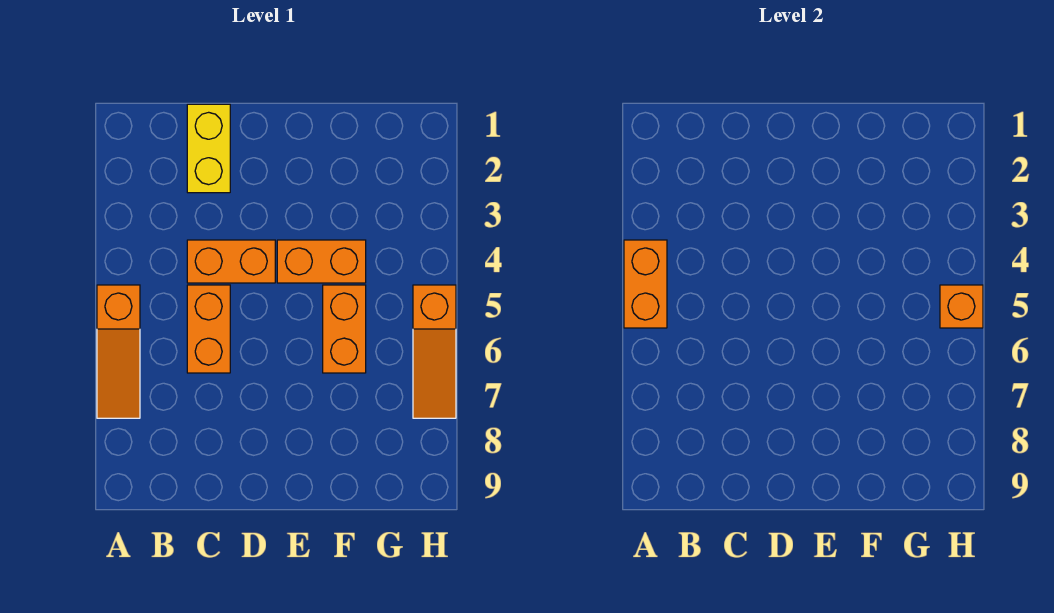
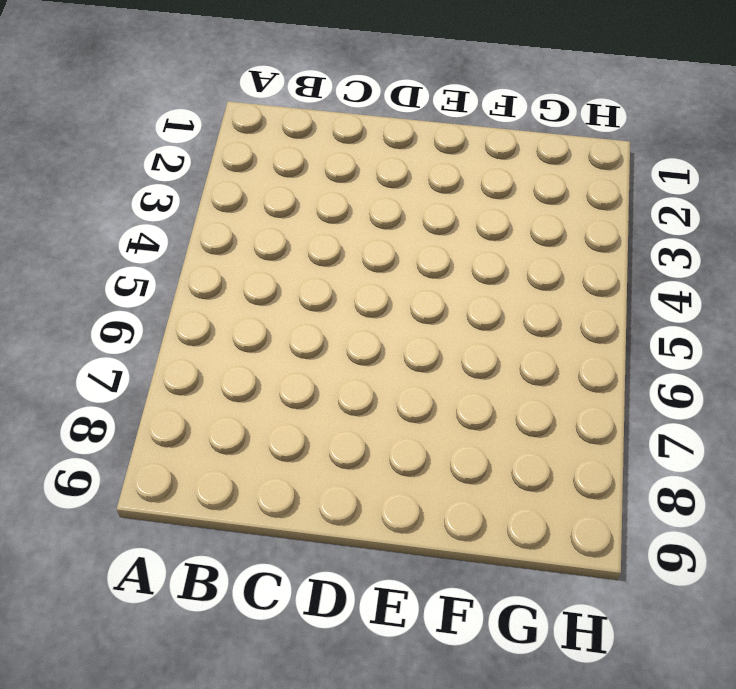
none -> orange 1x3 slope [97,285,140,418]
none -> yellow 1x2 brick [187,104,230,193]

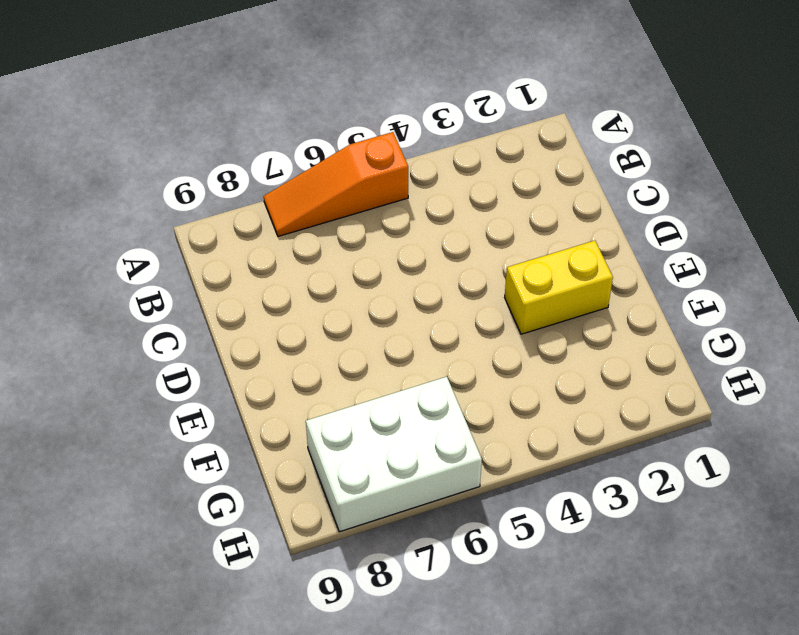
yellow 1x2 brick [505,241,613,334] -> yellow 1x2 brick moved to [187,104,230,193]
white 2x3 brick [306,377,482,532] -> orange 1x3 slope [413,285,456,418]
none -> orange 1x2 brick [187,240,275,283]
none -> orange 1x2 brick [187,285,230,373]

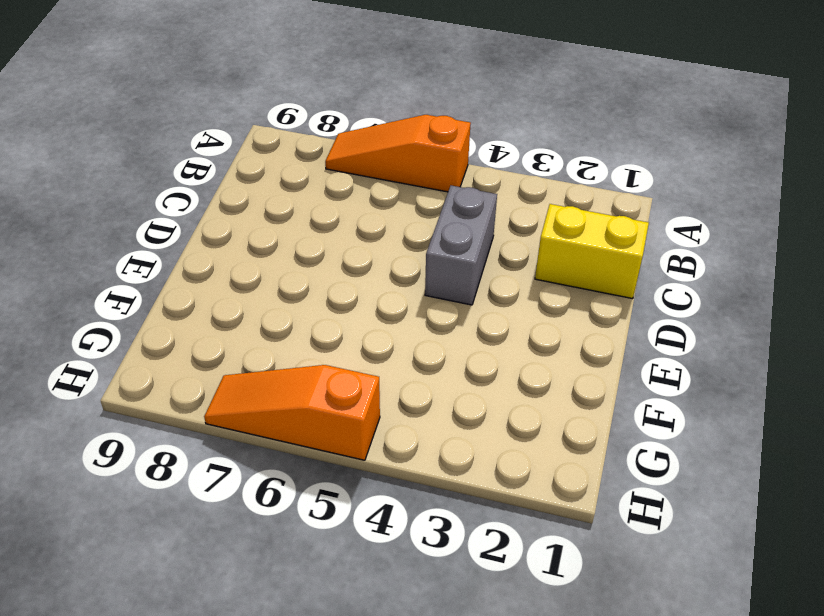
grey 1x2 brick [425,186,497,305] -> orange 1x2 brick [187,240,275,283]
none -> orange 1x2 brick [187,285,230,373]
none -> orange 1x2 brick [277,240,366,283]

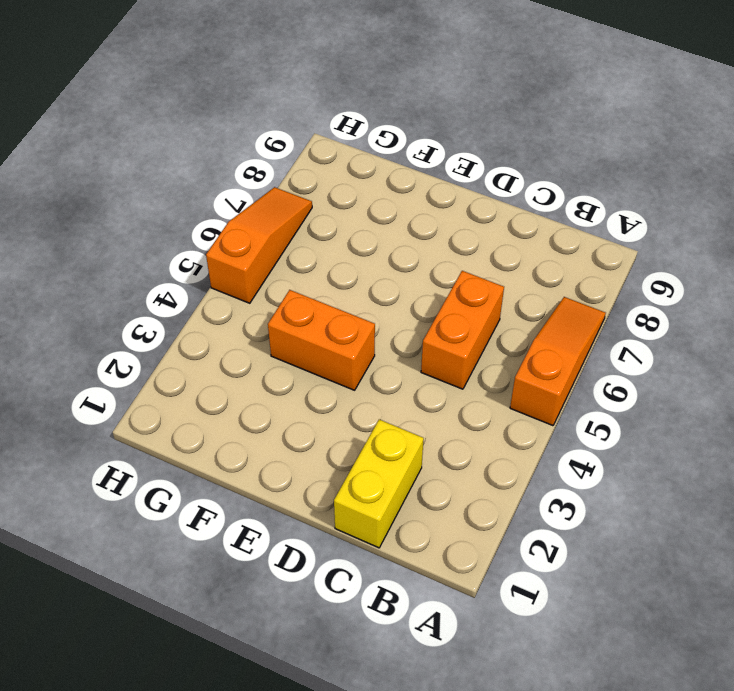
none -> orange 1x2 brick [187,240,275,283]
none -> orange 1x2 brick [323,285,366,373]

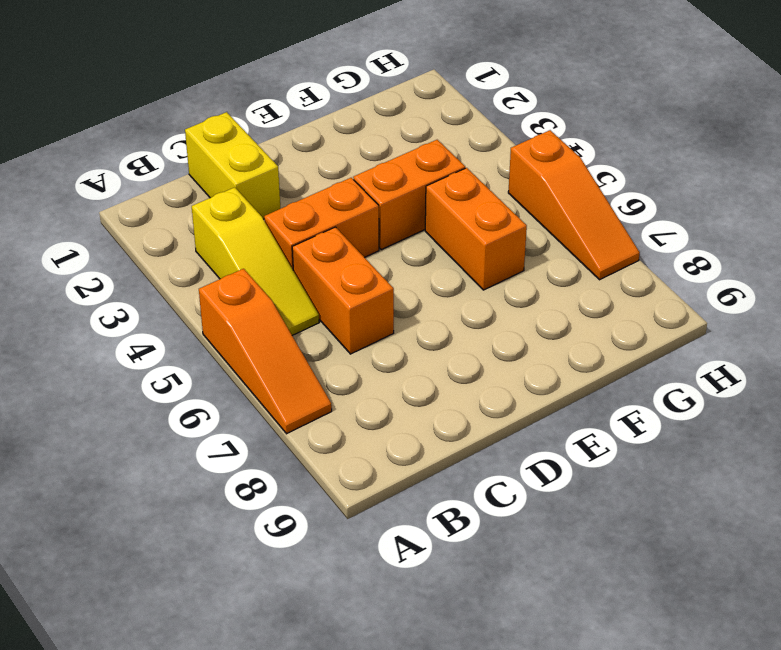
yellow 1x3 slope [192,187,319,335] -> none
none -> orange 1x2 brick [624,240,667,328]
none -> orange 1x1 brick [940,285,983,328]

